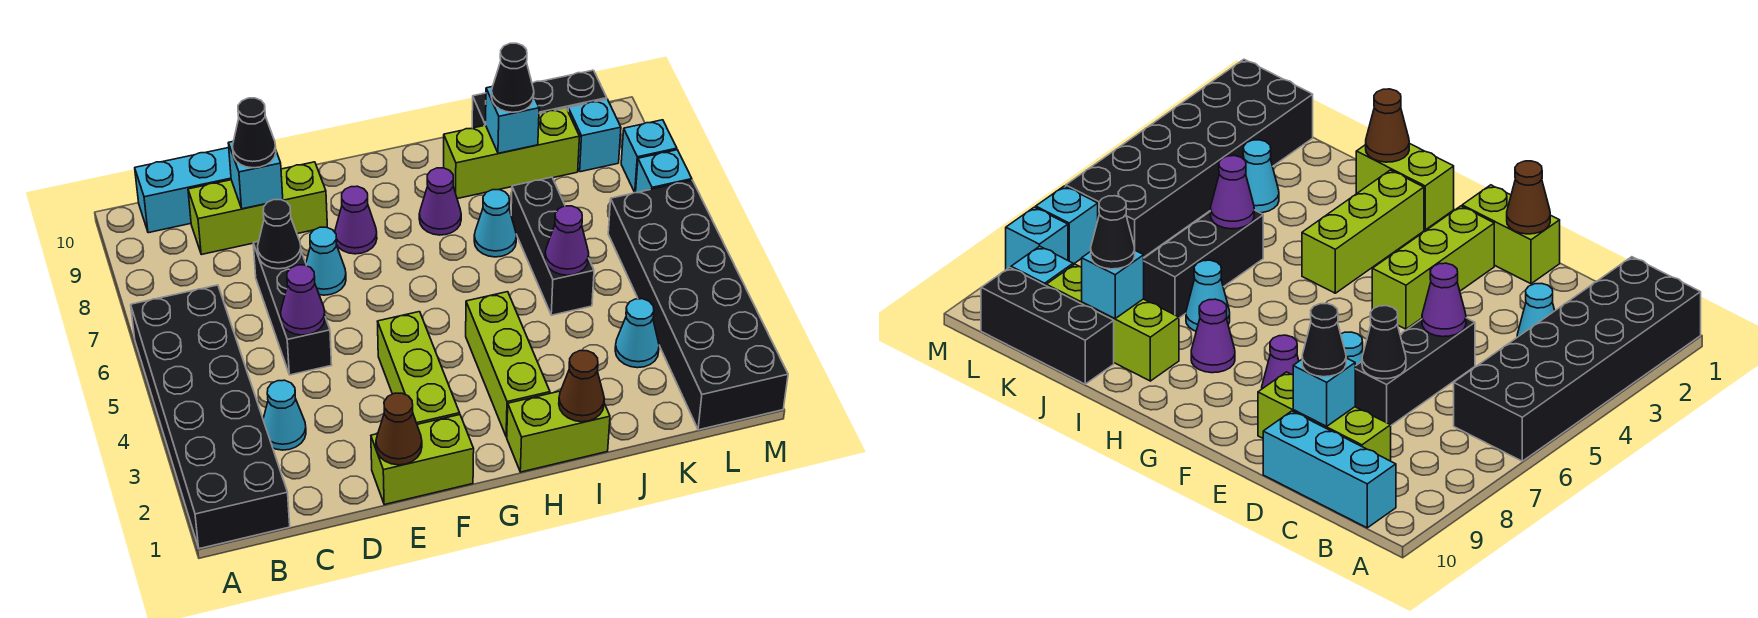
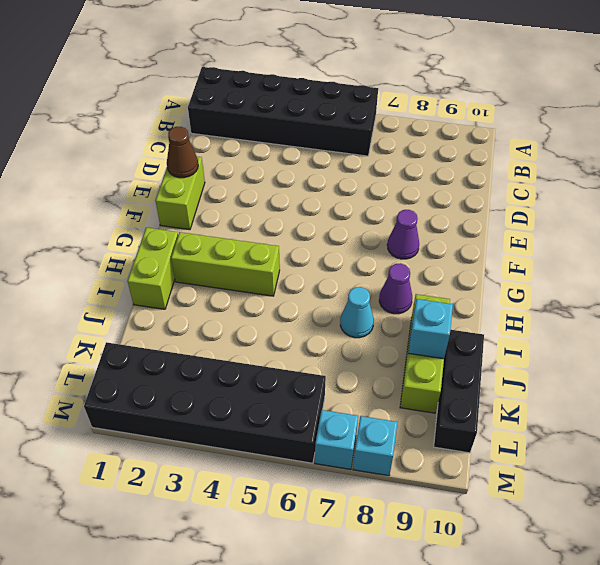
none -> cyan 1x3 brick [135,148,231,233]
none -> cyan 1x1 cone [263,380,306,450]
none -> lime 1x3 brick [188,162,327,255]
none -> black 1x3 brick [253,241,332,375]

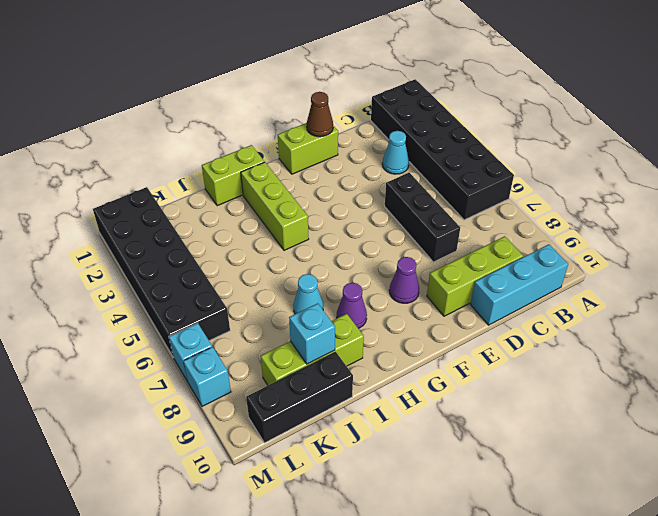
none -> cyan 1x1 cone [306,227,346,295]
none -> lime 1x3 brick [377,312,460,424]
none -> black 1x3 brick [511,177,594,315]
none -> cyan 1x1 cone [615,299,659,368]

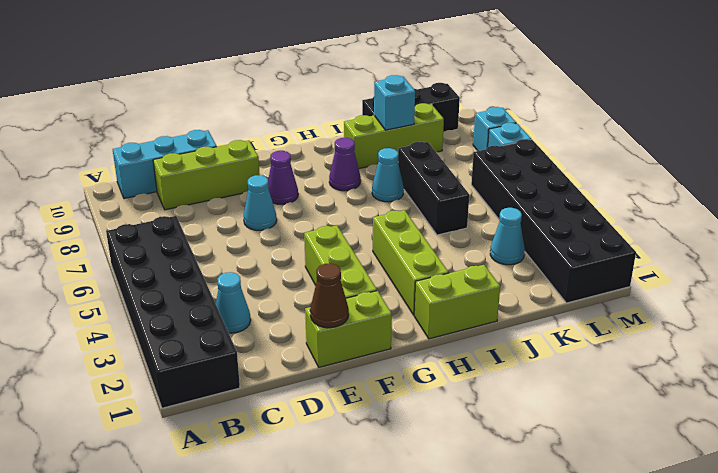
none -> black 1x3 brick [253,241,332,375]
none -> cyan 1x1 brick [568,99,621,172]
none -> purple 1x1 cone [281,265,325,335]
none -> black 1x1 cone [258,200,301,269]

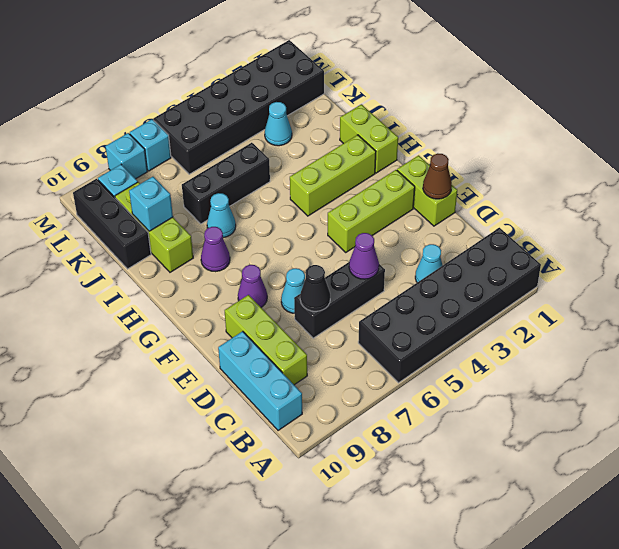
none -> cyan 1x1 brick [228,142,283,209]
none -> brown 1x1 cone [559,351,604,422]
none -> purple 1x1 cone [545,206,589,275]
none -> black 1x1 cone [233,98,276,168]

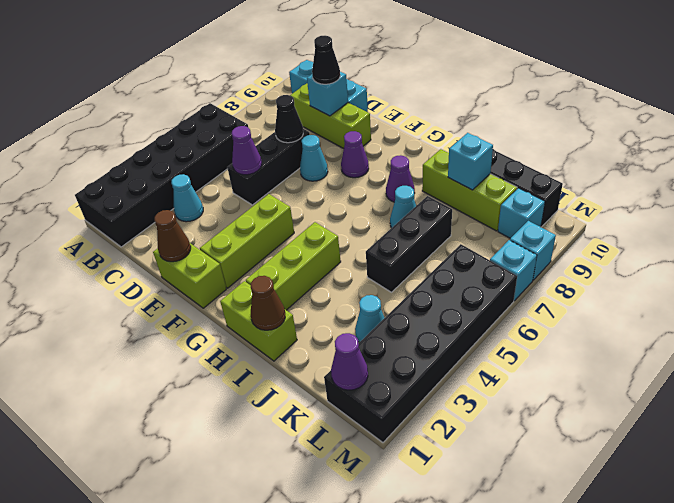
purple 1x1 cone [331,333,368,390] -> purple 1x1 cone moved to [545,206,589,275]
none -> black 1x1 cone [491,43,534,112]

